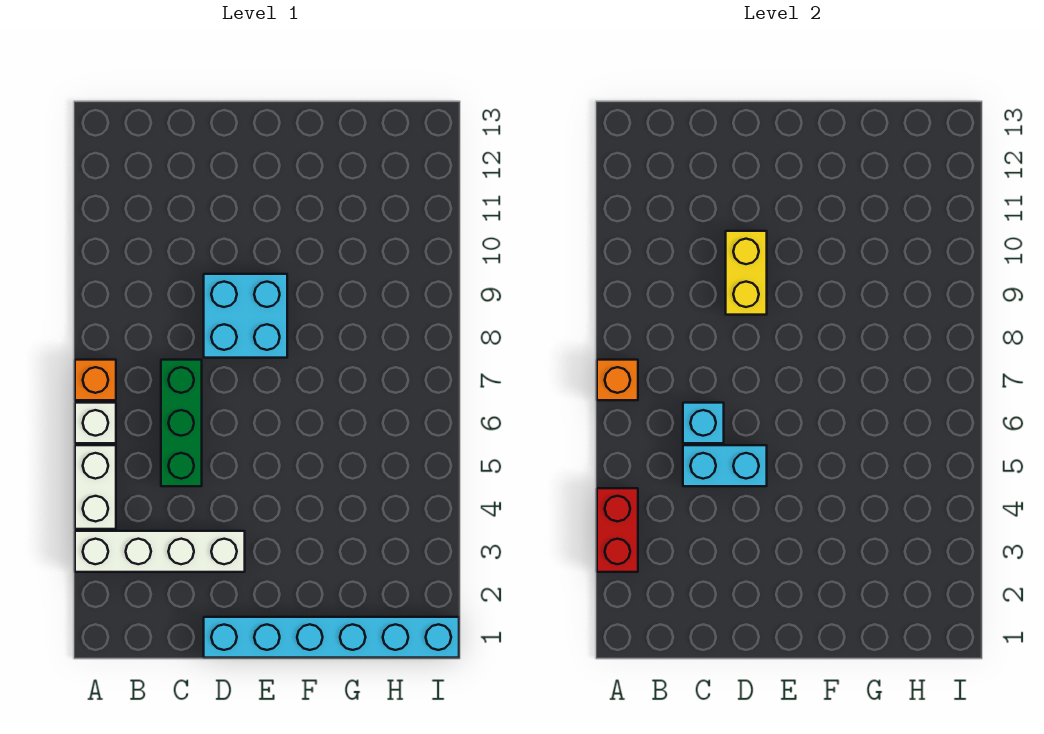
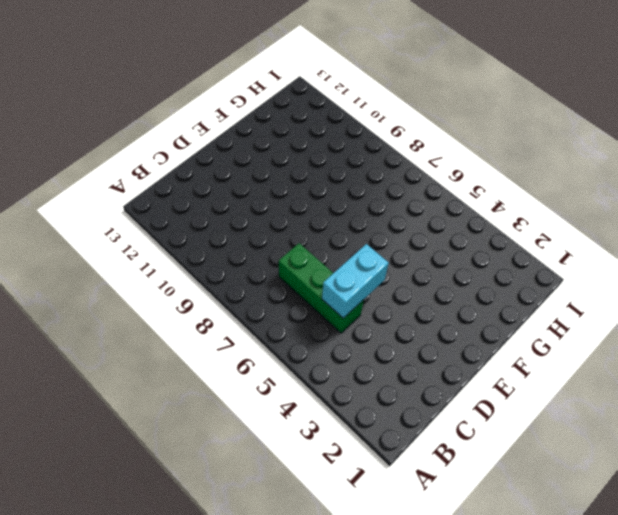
none -> white 1x4 brick [75,531,245,572]
none -> white 1x2 brick [75,445,116,529]
none -> white 1x1 brick [75,403,116,443]

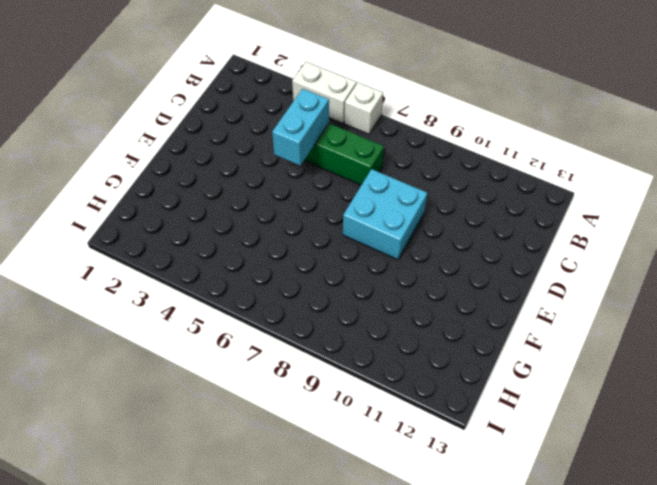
none -> white 1x4 brick [75,531,245,572]
none -> orange 1x1 brick [75,360,116,400]
none -> cyan 1x6 brick [204,617,459,658]

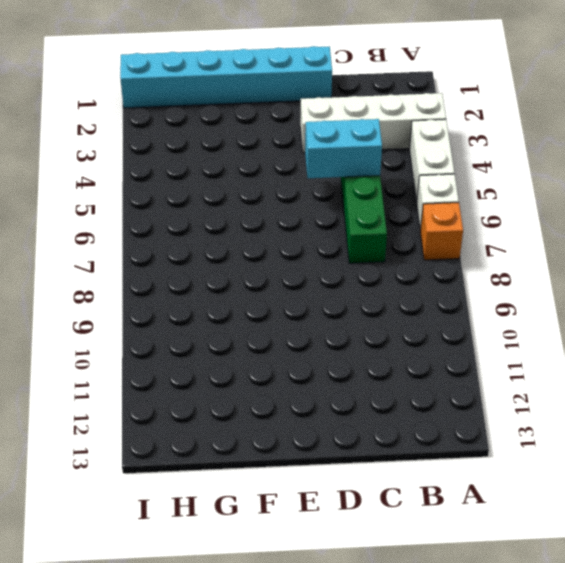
none -> cyan 2x2 brick [204,274,287,358]
none -> red 1x2 brick [597,488,638,572]
none -> orange 1x1 brick [597,360,638,400]

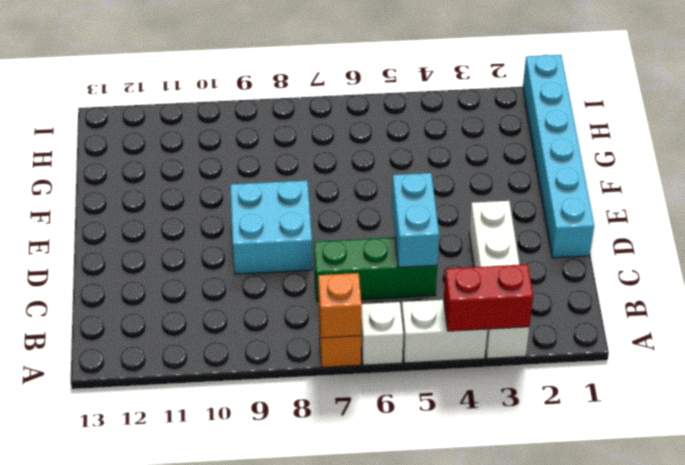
none -> cyan 1x1 brick [683,403,724,443]
none -> yellow 1x2 brick [726,231,767,315]

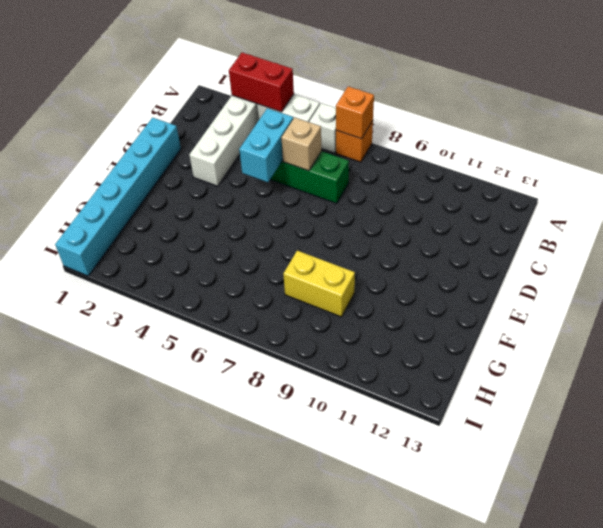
tan 1x1 brick [281,118,321,171] -> cyan 1x1 brick [683,403,724,443]
yellow 1x2 brick [283,251,355,317] -> yellow 1x2 brick moved to [726,231,767,315]
none -> cyan 2x2 brick [204,274,287,358]

